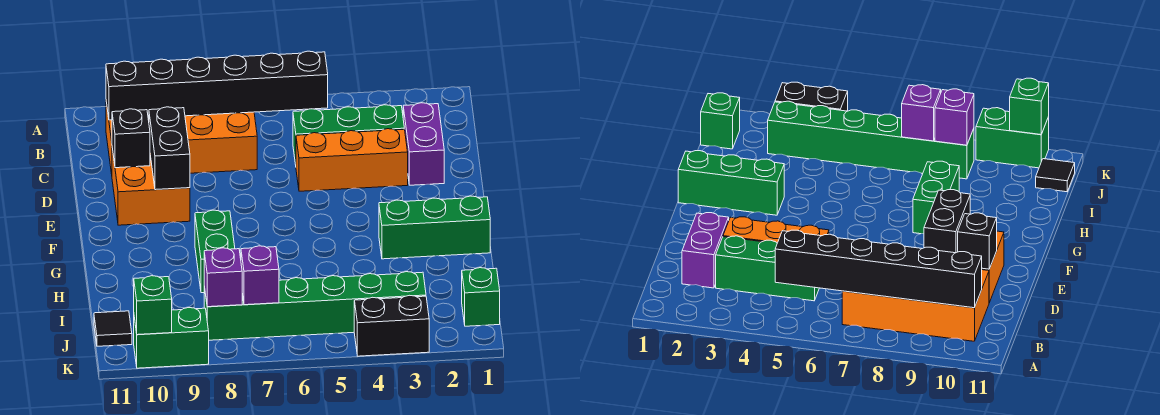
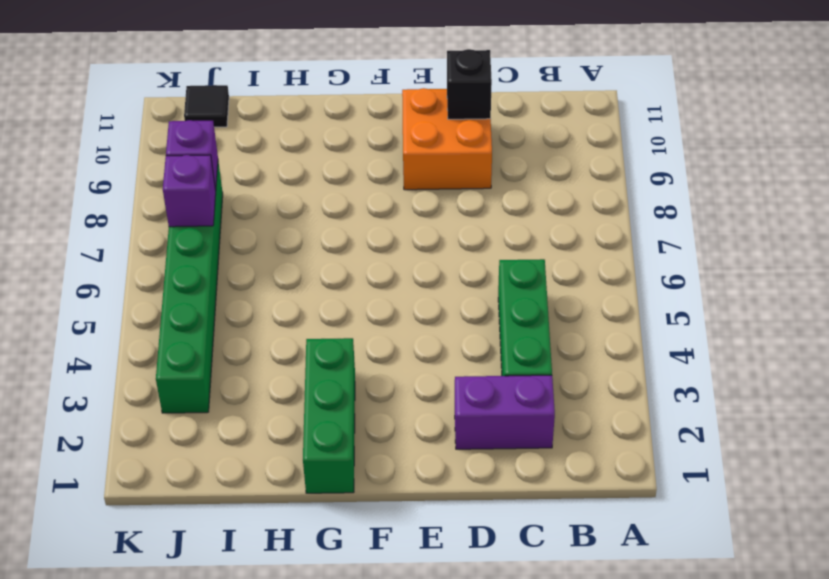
none -> orange 2x4 brick [106,102,257,174]
none -> orange 1x3 brick [296,129,408,191]
none -> green 1x2 brick [195,210,235,293]

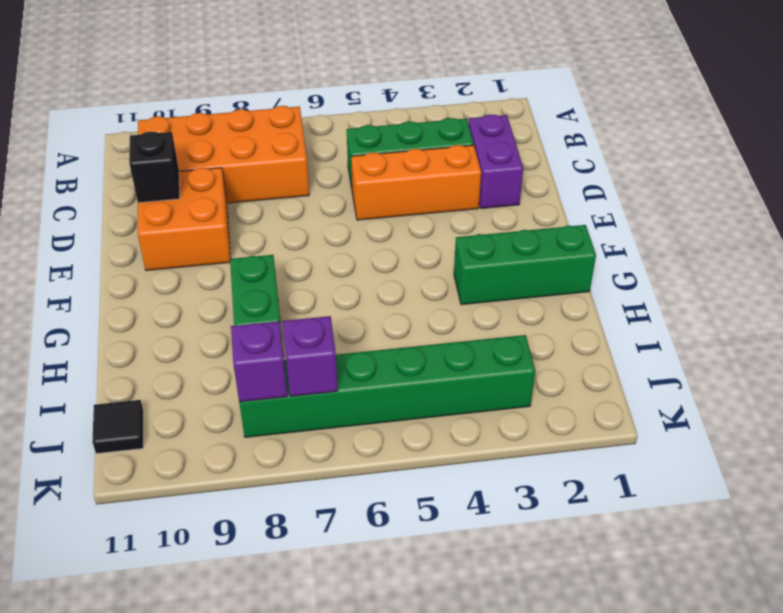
none -> green 1x1 brick [462,268,500,326]
none -> black 1x2 brick [354,295,429,356]
none -> green 1x2 brick [134,308,209,368]

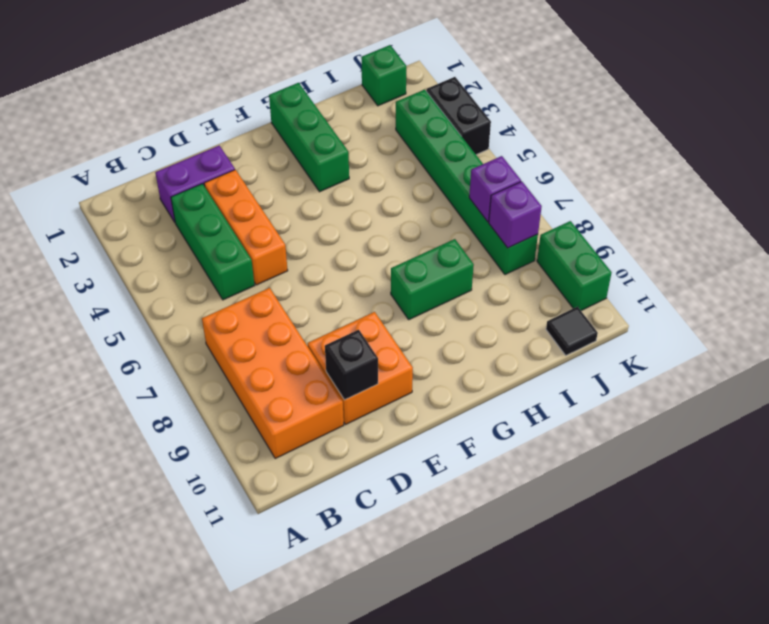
none -> black 1x6 brick [106,51,328,120]
none -> black 1x2 brick [149,107,190,190]
none -> green 1x1 brick [134,276,172,335]

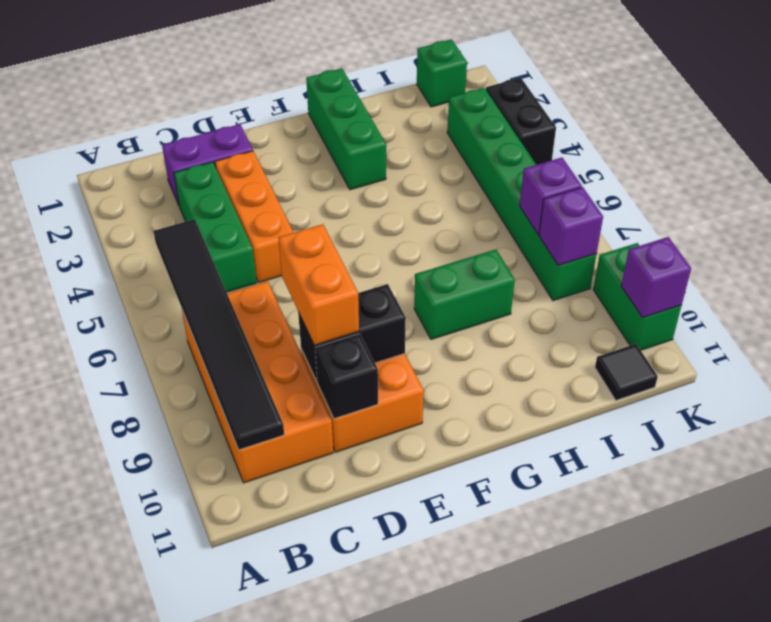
black 1x6 tile [154,219,284,450] -> black 1x6 brick [106,51,328,120]
orange 1x2 brick [278,224,359,345] -> none
purple 1x1 brick [621,237,691,318] -> green 1x1 brick [134,276,172,335]

